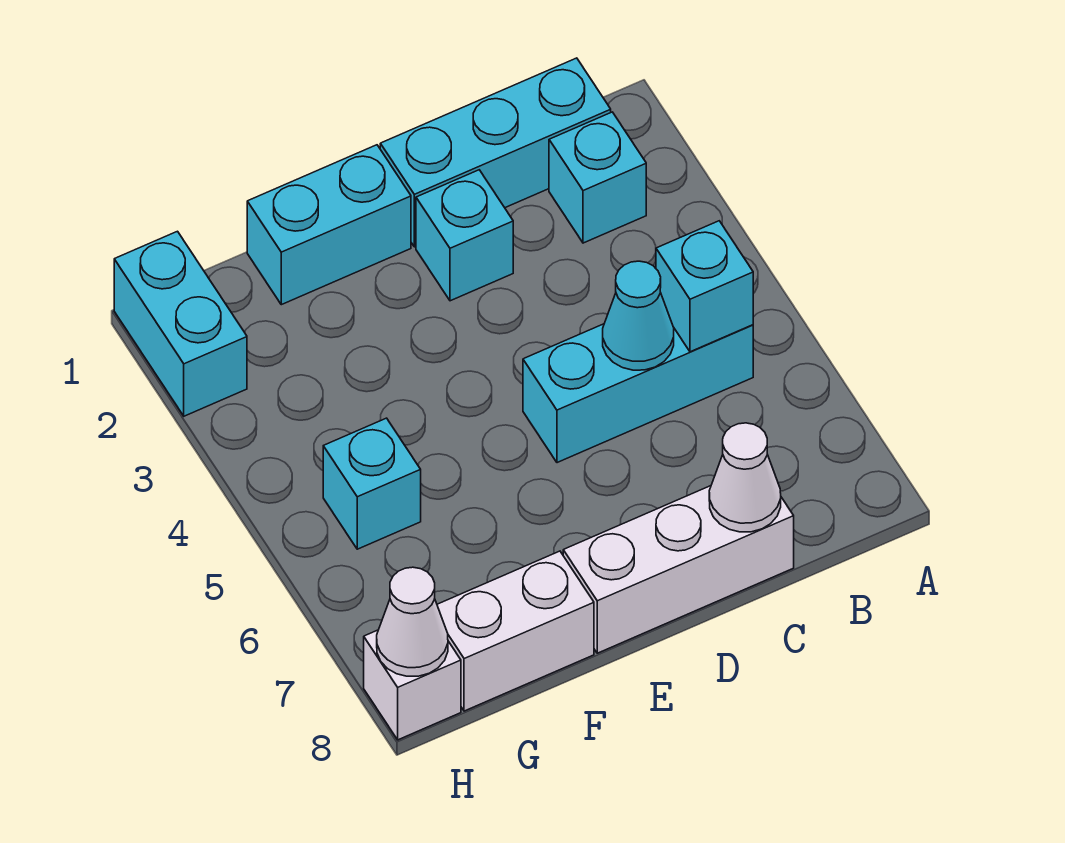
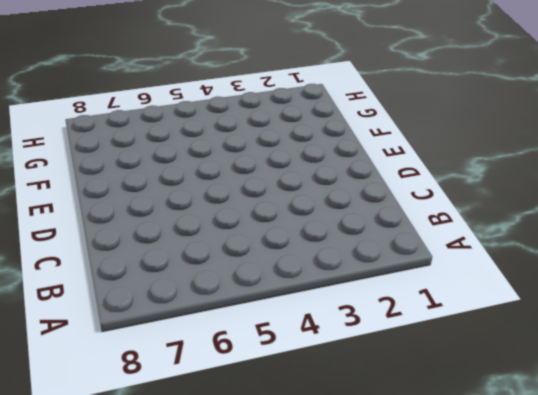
none -> cyan 1x3 brick [380,58,611,247]
none -> cyan 1x1 brick [549,112,646,243]
none -> cyan 1x3 brick [523,324,753,463]

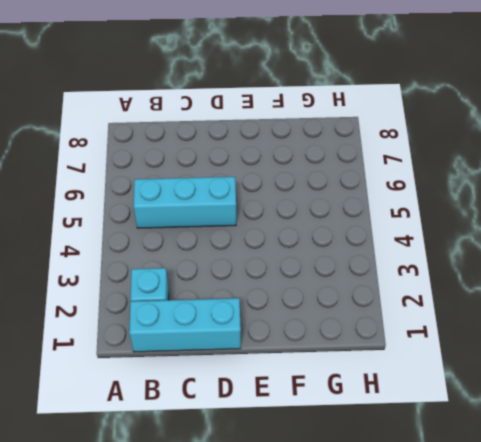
none -> white 1x3 brick [563,486,794,653]
none -> cyan 1x1 brick [416,170,513,301]
none -> cyan 1x2 brick [247,145,411,305]

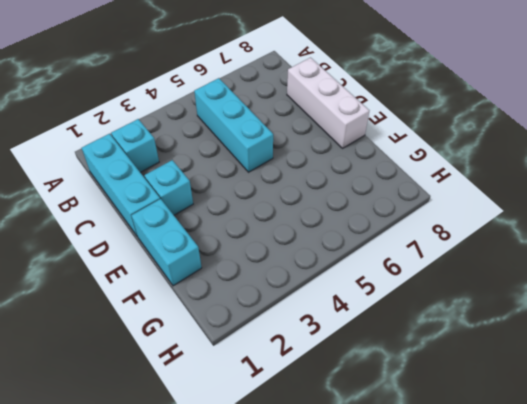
none -> white 1x2 brick [437,551,594,711]
none -> cyan 1x1 brick [323,418,421,549]
none -> cyan 1x2 brick [114,231,247,416]

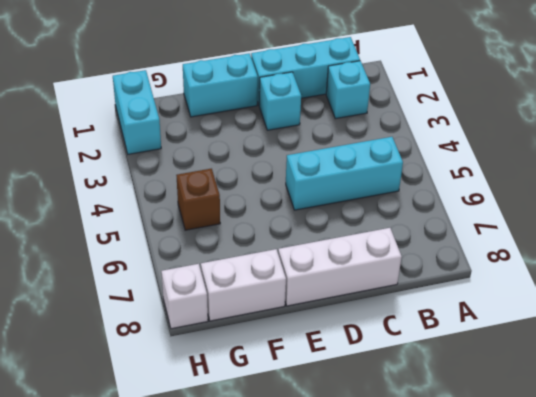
brown 1x1 brick [176,169,220,230] -> cyan 1x1 brick [323,418,421,549]
none -> cyan 1x1 brick [656,221,753,352]
none -> cyan 1x1 cone [603,261,674,370]
none -> white 1x1 cone [709,423,781,532]

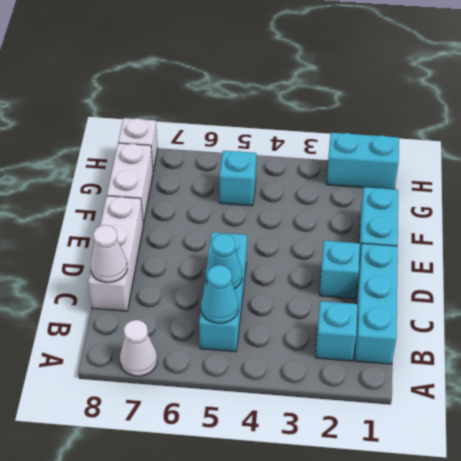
white 1x1 cone [120,320,157,376] -> white 1x1 cone moved to [377,567,448,676]
cyan 1x1 cone [201,265,239,323] -> cyan 1x1 brick [656,221,753,352]

